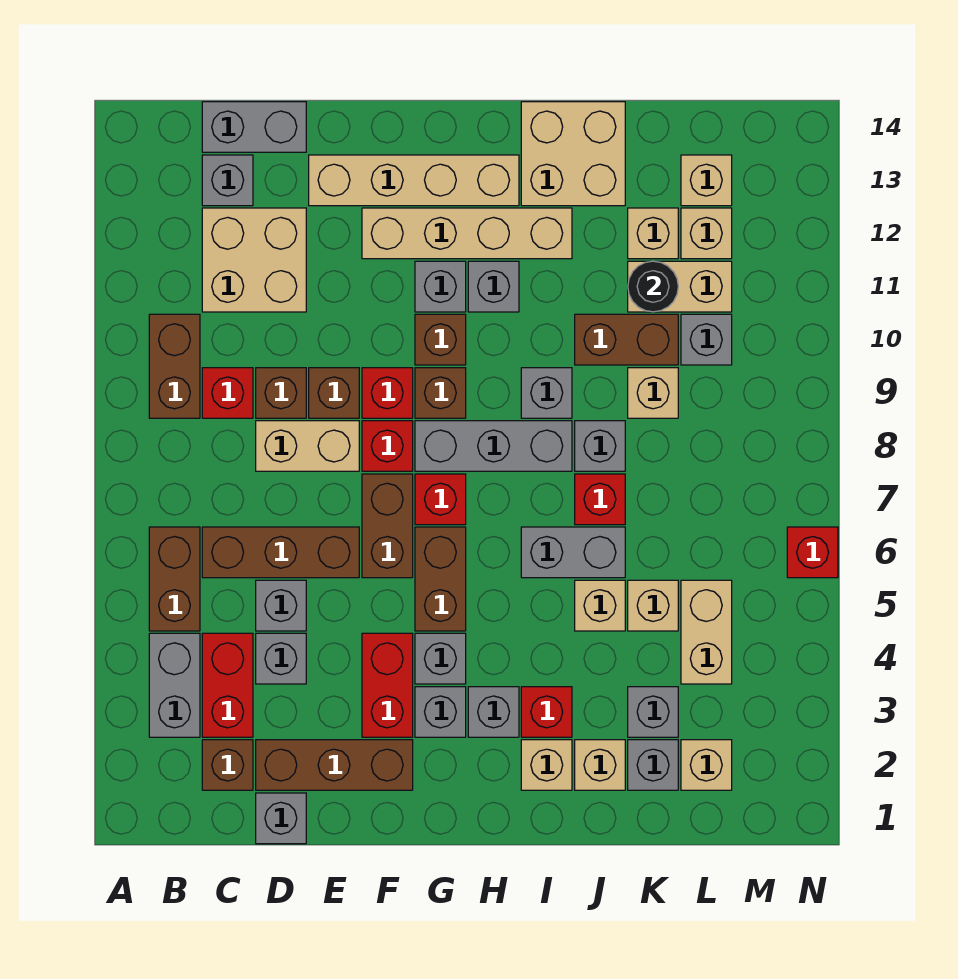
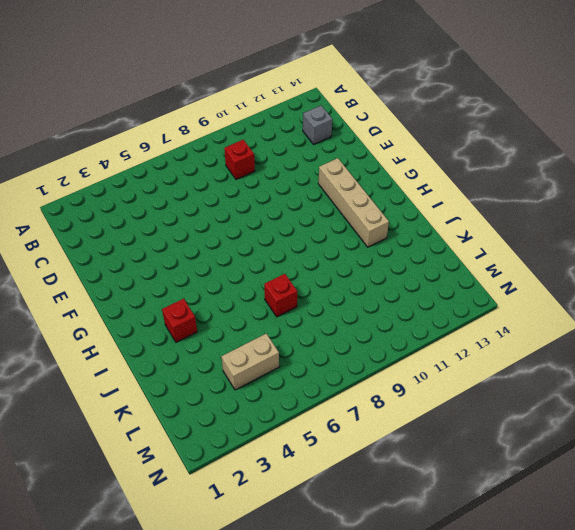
none -> grey 1x2 brick [149,633,200,737]
none -> brown 1x2 brick [149,527,200,631]
none -> brown 1x2 brick [149,314,200,418]
none -> brown 1x1 brick [202,740,253,790]

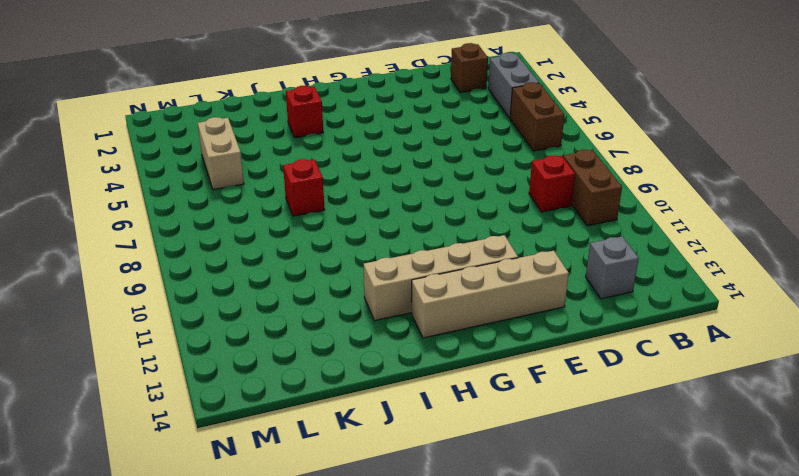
none -> red 1x2 brick [202,633,253,737]
none -> brown 1x3 brick [202,527,359,578]
none -> tan 2x2 brick [202,208,306,312]
none -> grey 1x2 brick [202,102,306,152]

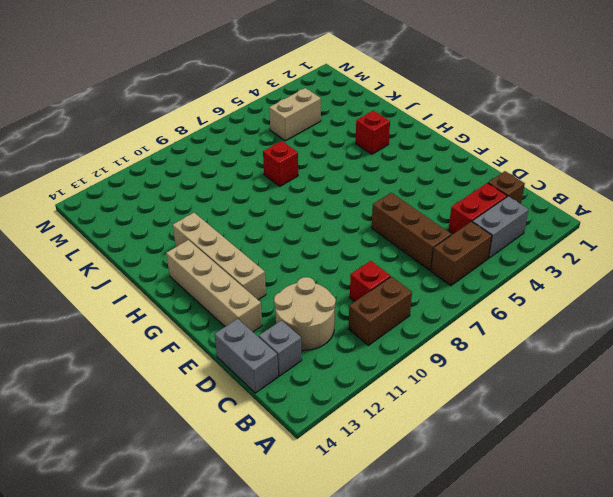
tan 2x2 round brick [274,277,336,350] -> tan 2x2 brick [202,208,306,312]
none -> grey 1x1 brick [256,793,306,844]
none -> brown 1x3 brick [256,740,413,790]
none -> grey 1x1 brick [256,633,306,684]
none -> grey 1x1 brick [256,580,306,631]

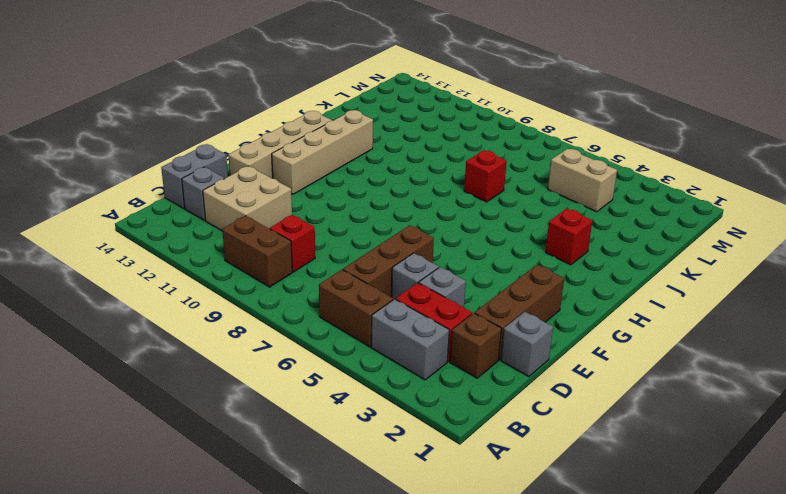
none -> tan 1x2 brick [256,421,359,471]
none -> brown 1x1 brick [256,368,306,418]
none -> brown 1x1 brick [309,368,359,418]
none -> red 1x2 brick [362,633,413,737]

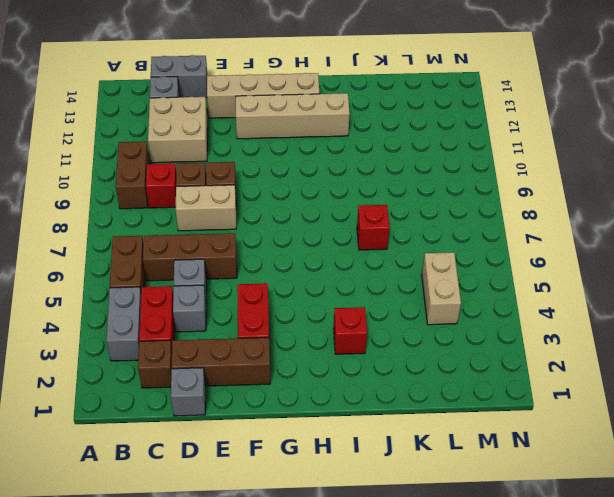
none -> brown 1x2 brick [362,474,413,578]
none -> red 1x1 brick [362,421,413,471]
none -> red 1x1 brick [362,368,413,418]
none -> grey 1x1 brick [415,687,466,737]

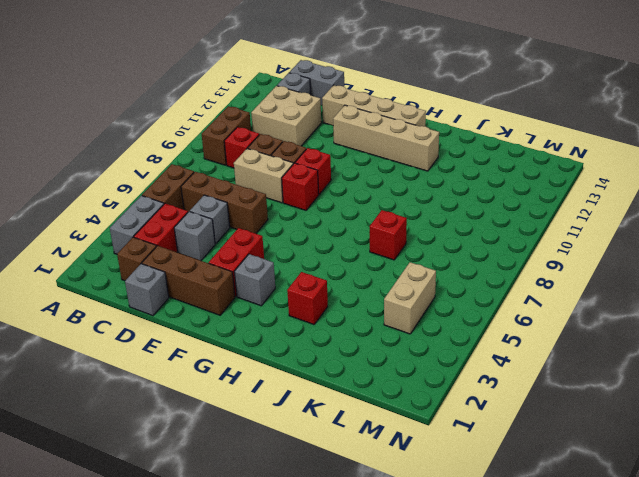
none -> brown 1x2 brick [362,474,413,578]
none -> grey 1x1 brick [415,633,466,684]
none -> brown 1x2 brick [415,527,466,631]
none -> red 1x1 brick [415,474,466,525]

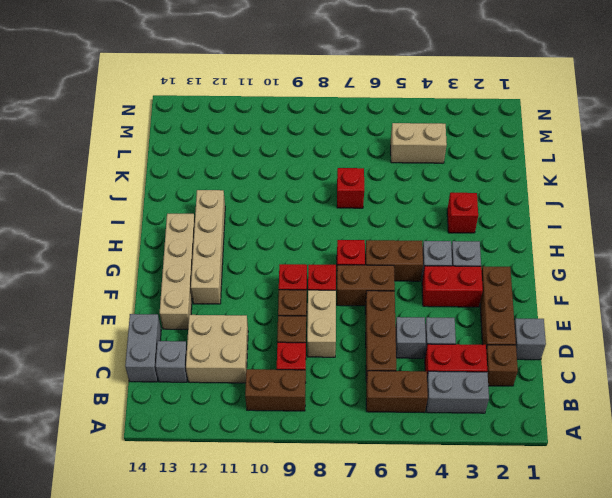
none -> grey 1x3 brick [415,421,572,471]
none -> brown 1x1 brick [415,368,466,418]
none -> brown 1x1 brick [415,314,466,365]
none -> grey 1x1 brick [415,261,466,312]

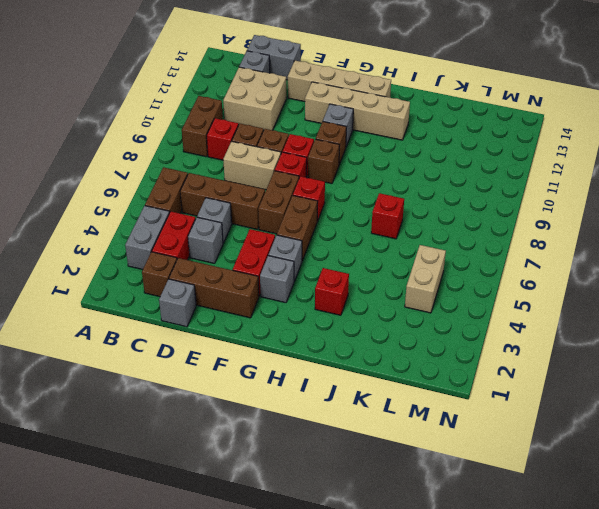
none -> grey 1x3 brick [415,421,572,471]
none -> grey 1x1 brick [468,687,519,737]
none -> grey 1x1 brick [468,261,519,312]
none -> tan 1x1 brick [521,740,572,790]

